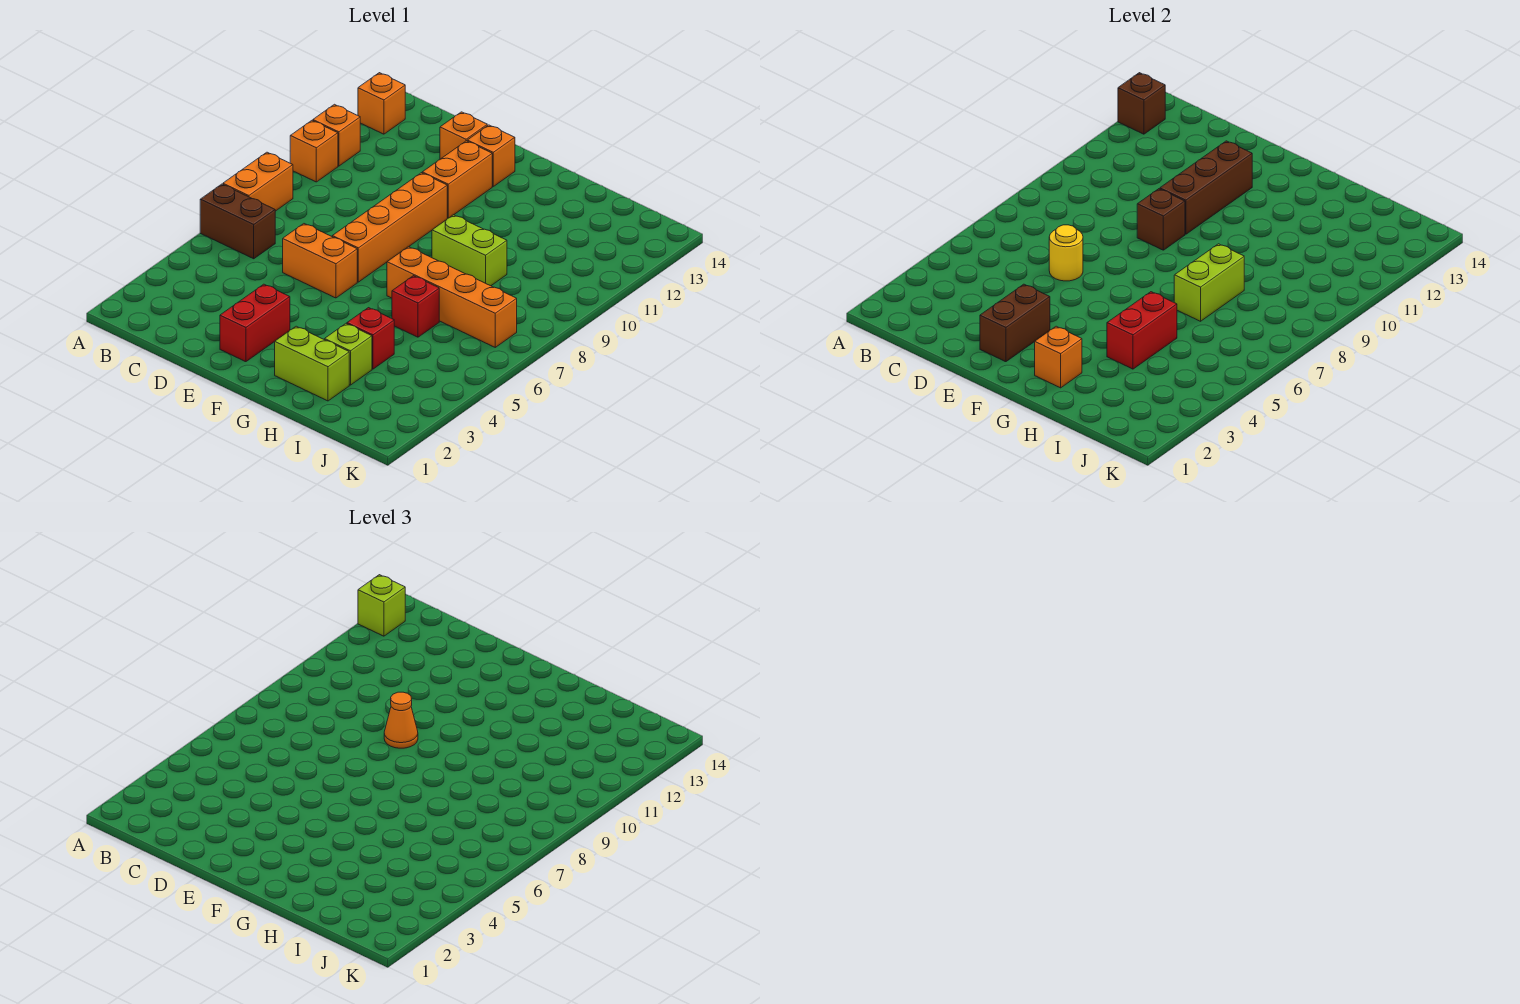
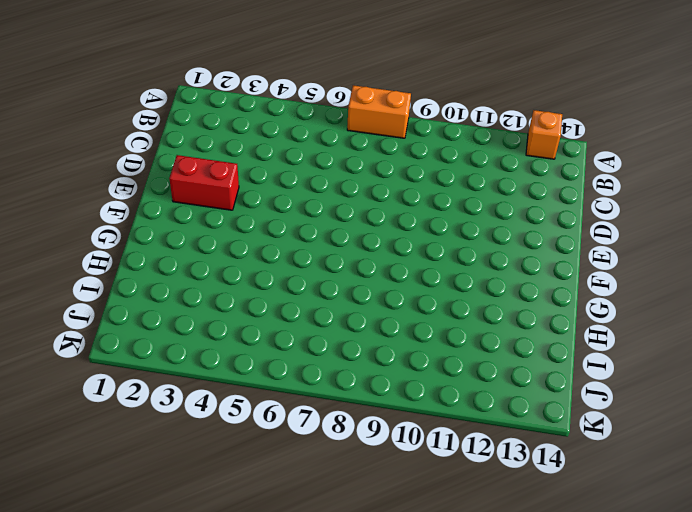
none -> brown 1x2 brick [200,184,275,259]
none -> orange 1x1 brick [290,121,338,182]
none -> orange 1x1 brick [313,104,360,166]

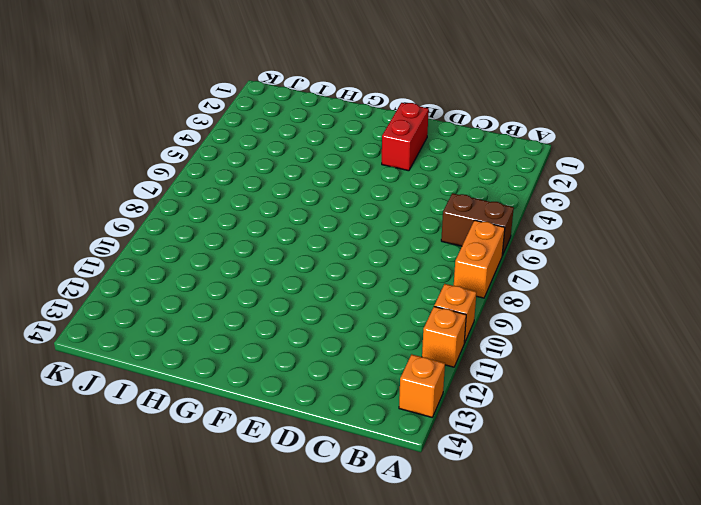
none -> orange 1x2 brick [283,224,357,298]
none -> orange 1x1 brick [440,112,487,159]
none -> orange 1x4 brick [332,173,447,282]

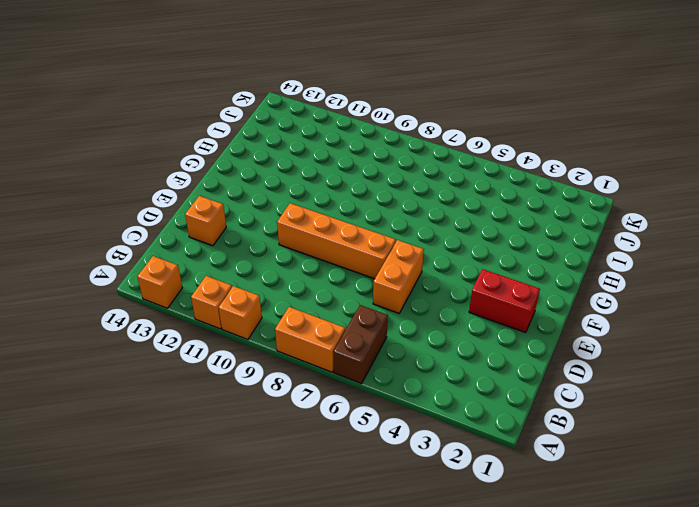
none -> orange 1x2 brick [422,141,492,218]
none -> orange 1x1 brick [467,125,515,186]
none -> lime 1x2 brick [275,326,349,401]

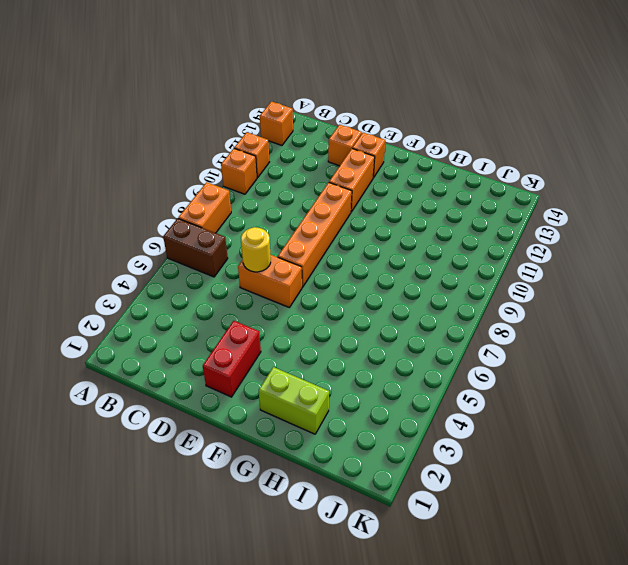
none -> orange 1x4 brick [387,247,517,347]
none -> lime 1x2 brick [432,215,507,286]
none -> lime 1x1 brick [325,324,372,385]

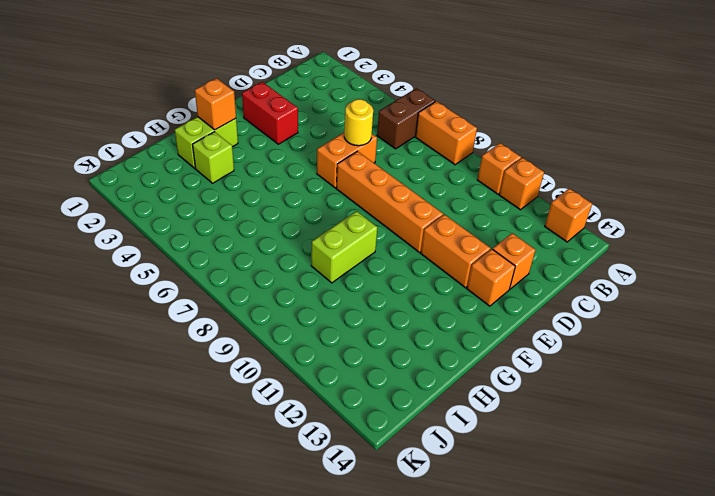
none -> orange 1x4 brick [387,247,517,347]
none -> red 1x1 brick [347,308,394,369]
none -> red 1x1 brick [392,276,439,337]

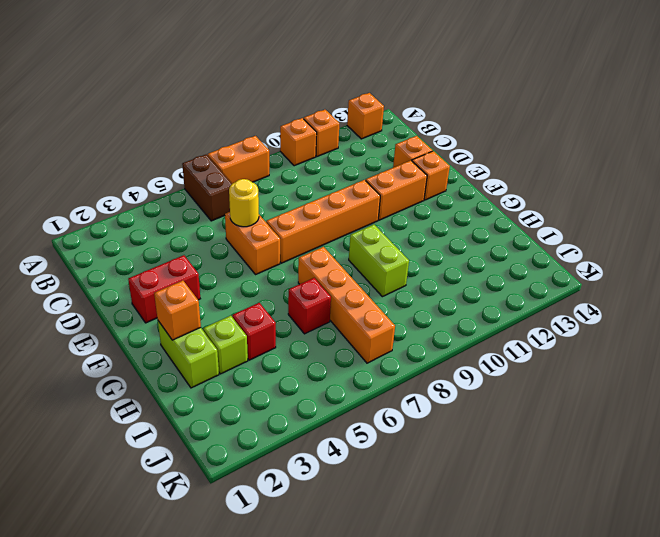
none -> brown 1x1 brick [1118,73,1165,134]
none -> brown 1x2 brick [980,284,1050,362]
none -> brown 1x1 brick [1137,189,1185,250]

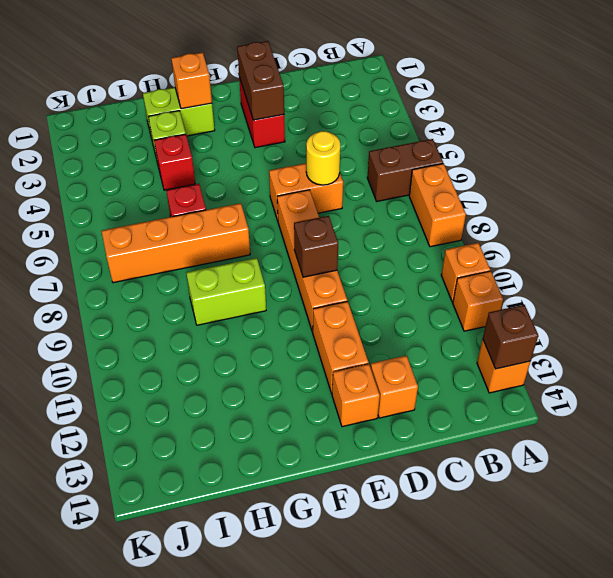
none -> brown 1x3 brick [1160,141,1252,234]
none -> red 1x2 brick [1107,292,1177,369]
none -> lime 1x2 brick [1174,244,1244,321]

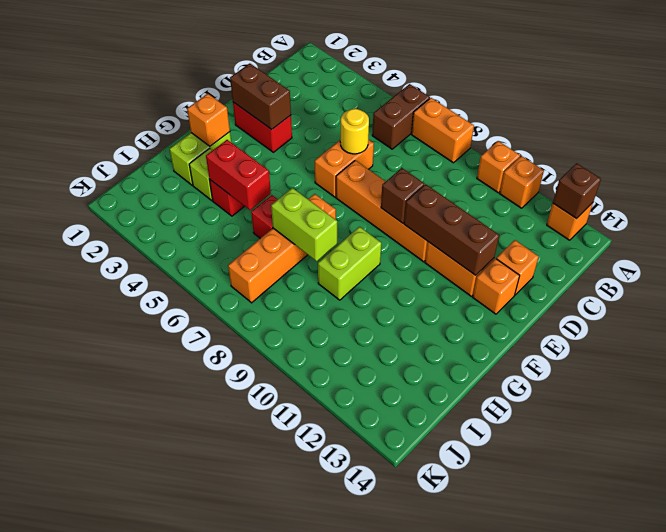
none -> lime 1x1 brick [358,575,405,636]
none -> orange 1x1 cone [384,692,418,748]

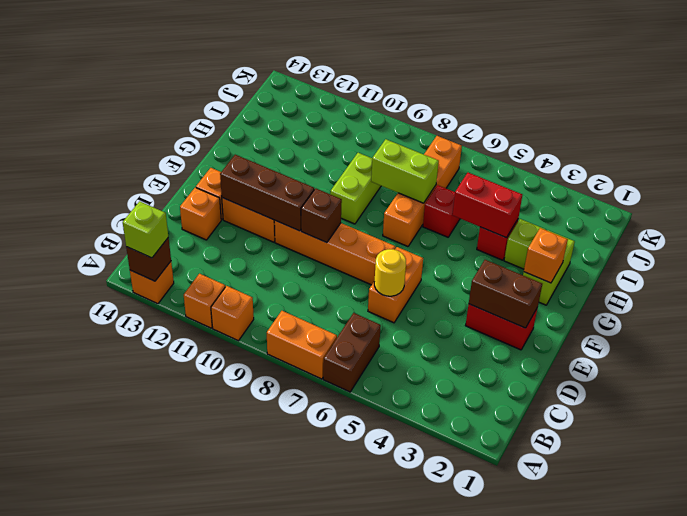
none -> orange 1x1 cone [384,692,418,748]

